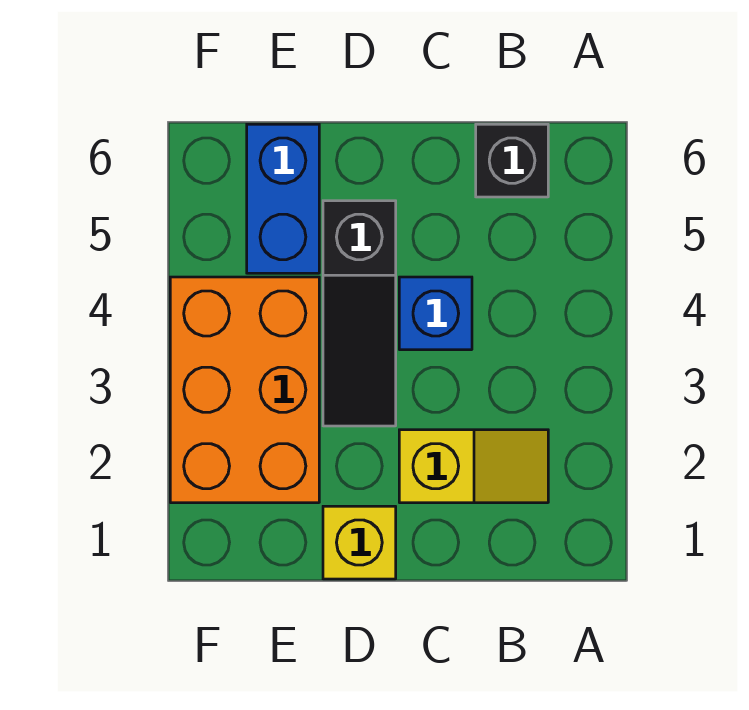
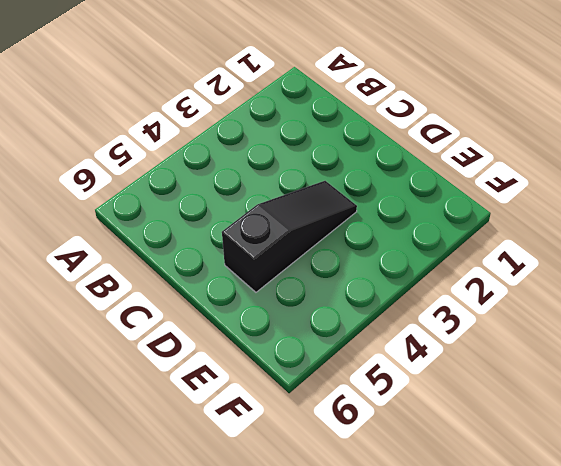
none -> yellow 1x2 slope [399,430,548,503]
none -> black 1x1 brick [476,124,548,197]

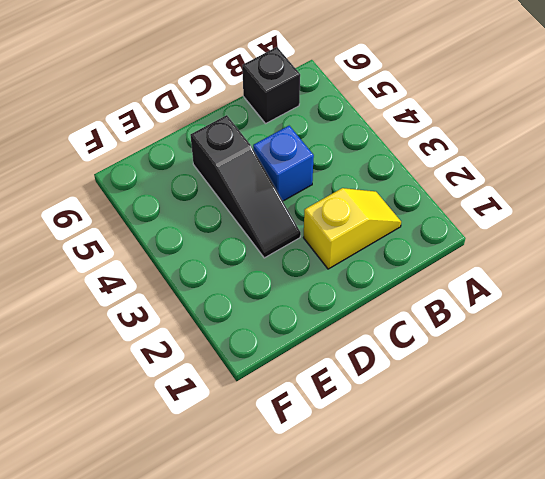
none -> yellow 1x1 brick [323,506,396,579]
none -> orange 2x3 brick [170,277,319,503]

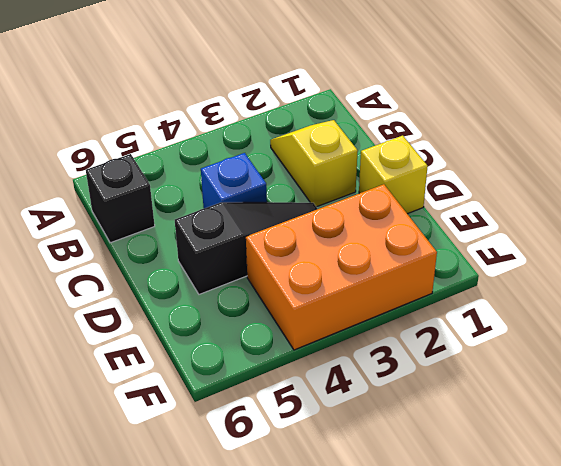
none -> blue 1x2 brick [247,124,319,273]

